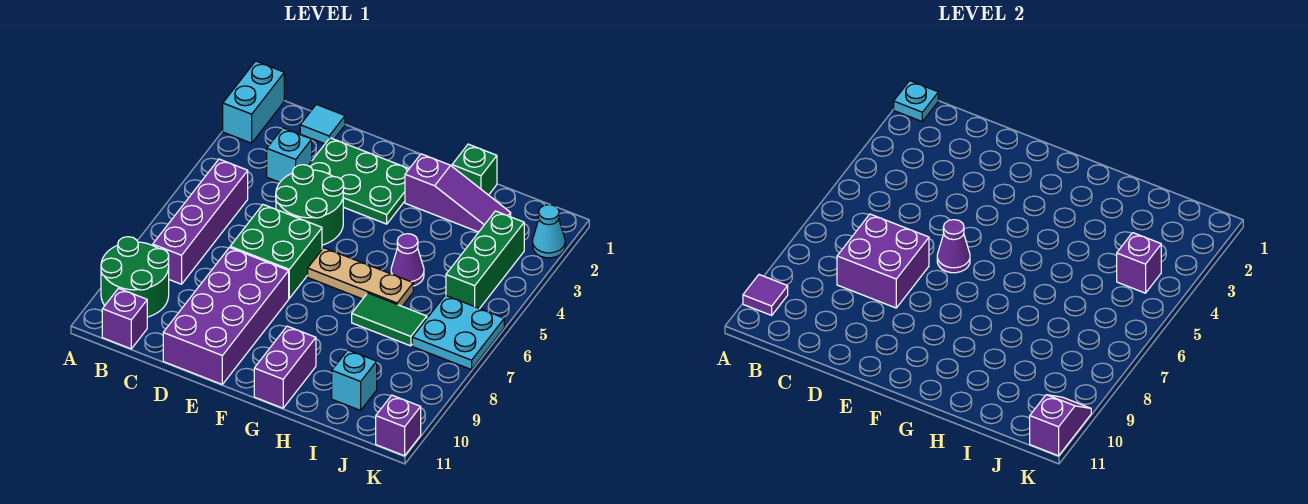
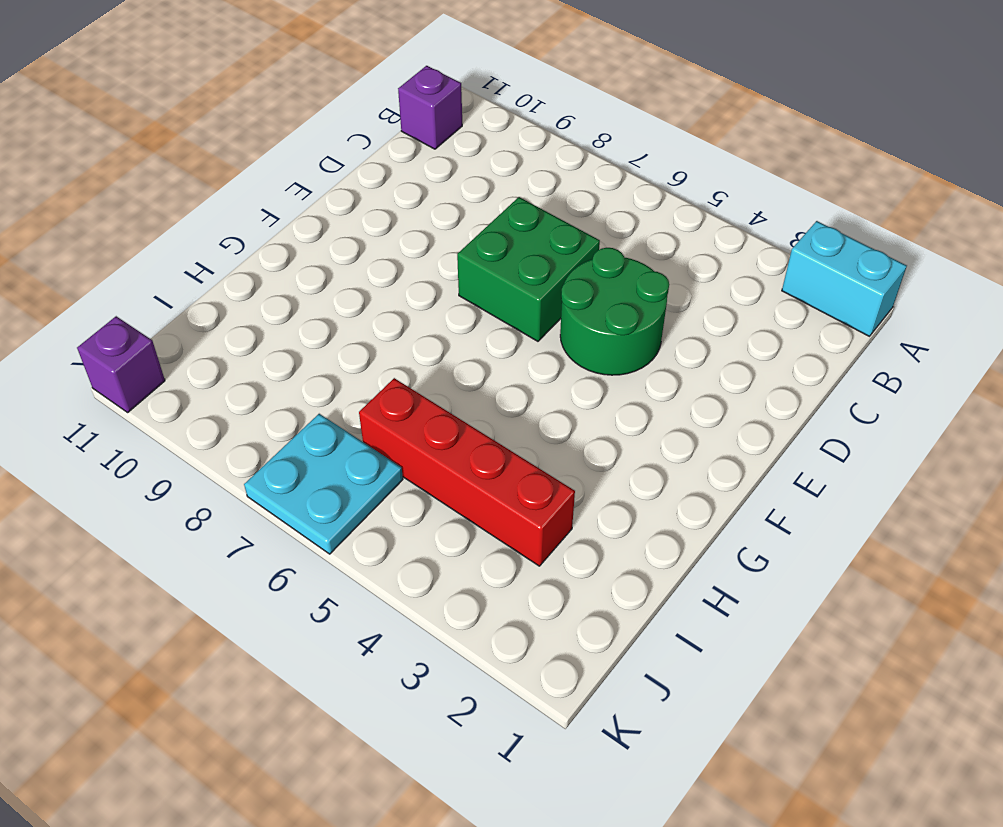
red 1x4 brick [359,378,575,566] -> none
none -> green 2x2 round brick [101,237,169,317]
none -> purple 1x4 brick [153,159,248,284]
none -> cyan 1x1 tile [300,104,345,144]

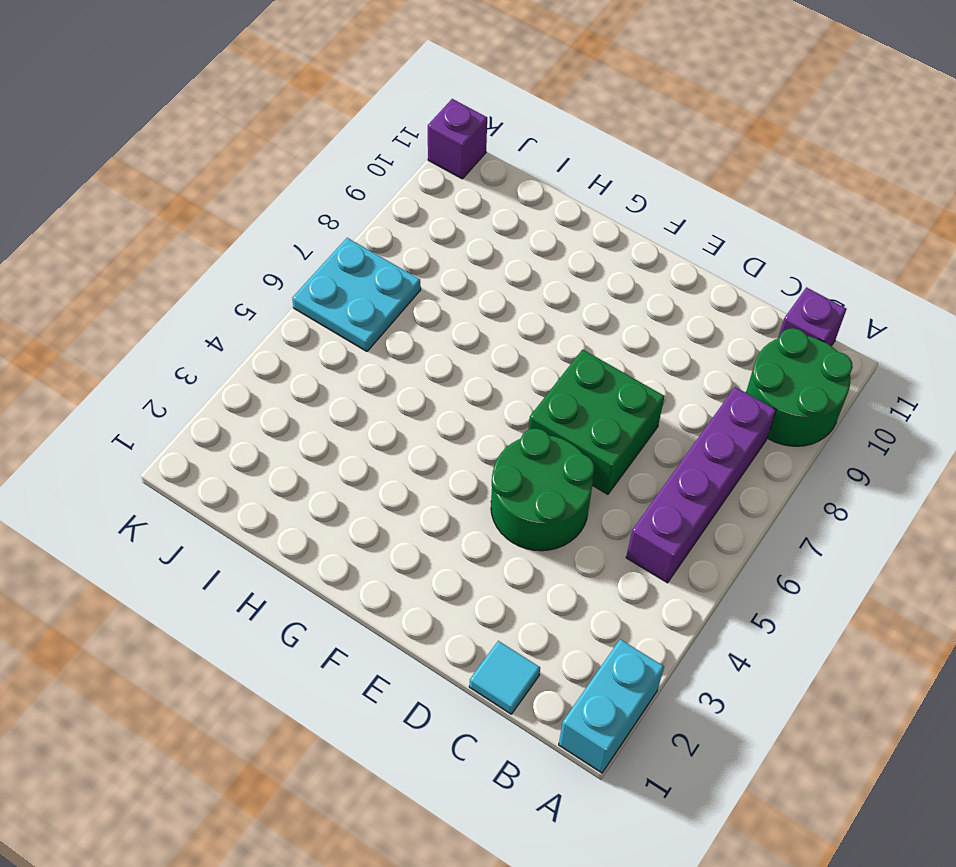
none -> cyan 1x1 brick [267,128,312,182]
none -> green 2x3 plate [308,138,409,224]
none -> purple 2x4 brick [163,248,289,384]

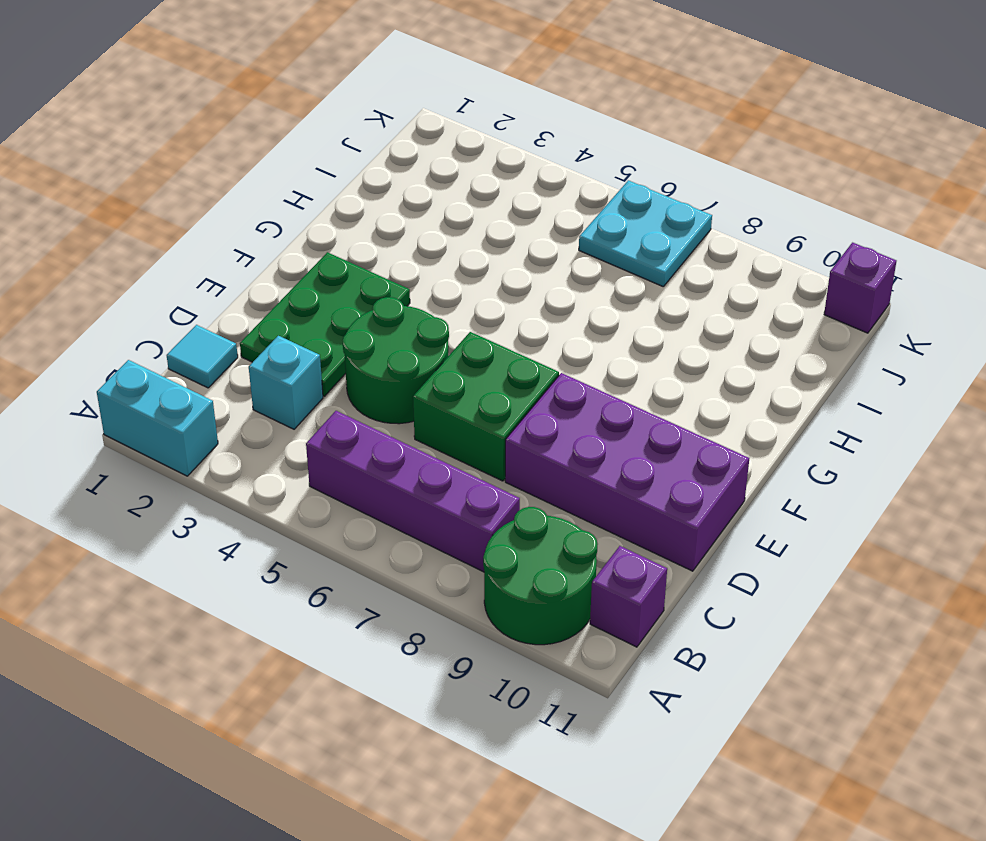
none -> tan 1x3 plate [308,248,413,306]
none -> purple 1x3 slope [405,154,511,232]
none -> purple 1x2 brick [254,326,316,408]

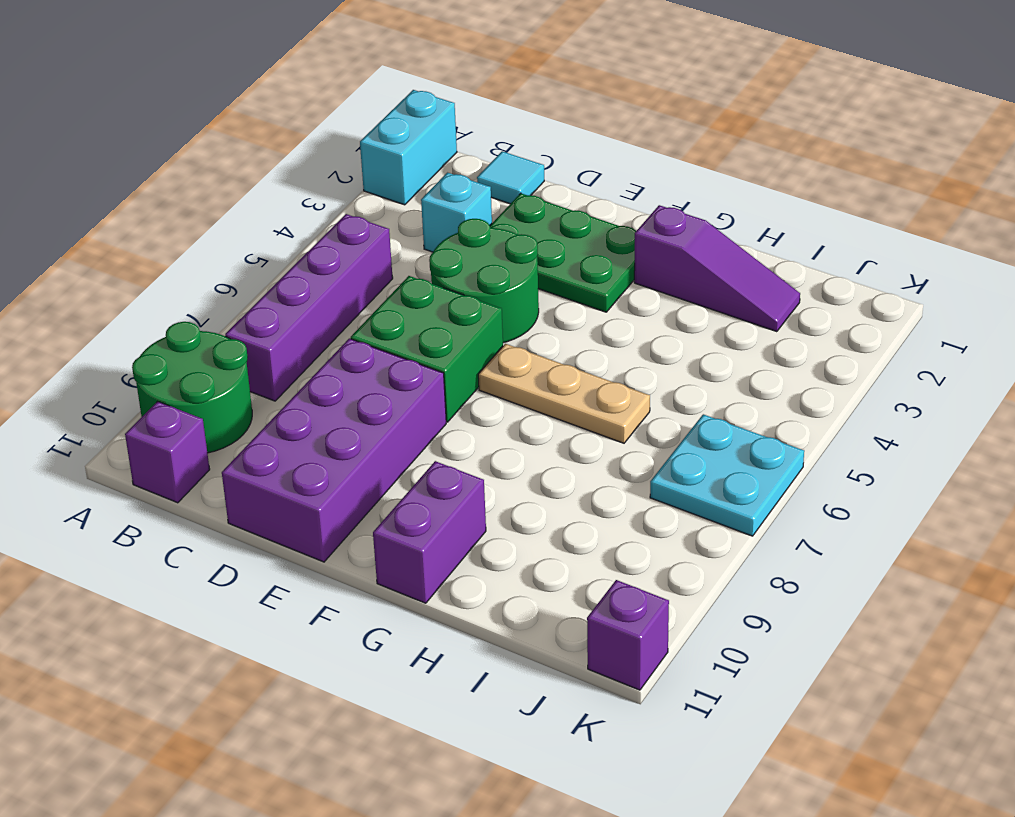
none -> green 1x1 brick [452,144,497,195]
none -> purple 1x1 cone [391,234,424,286]
none -> green 1x2 tile [352,293,427,346]

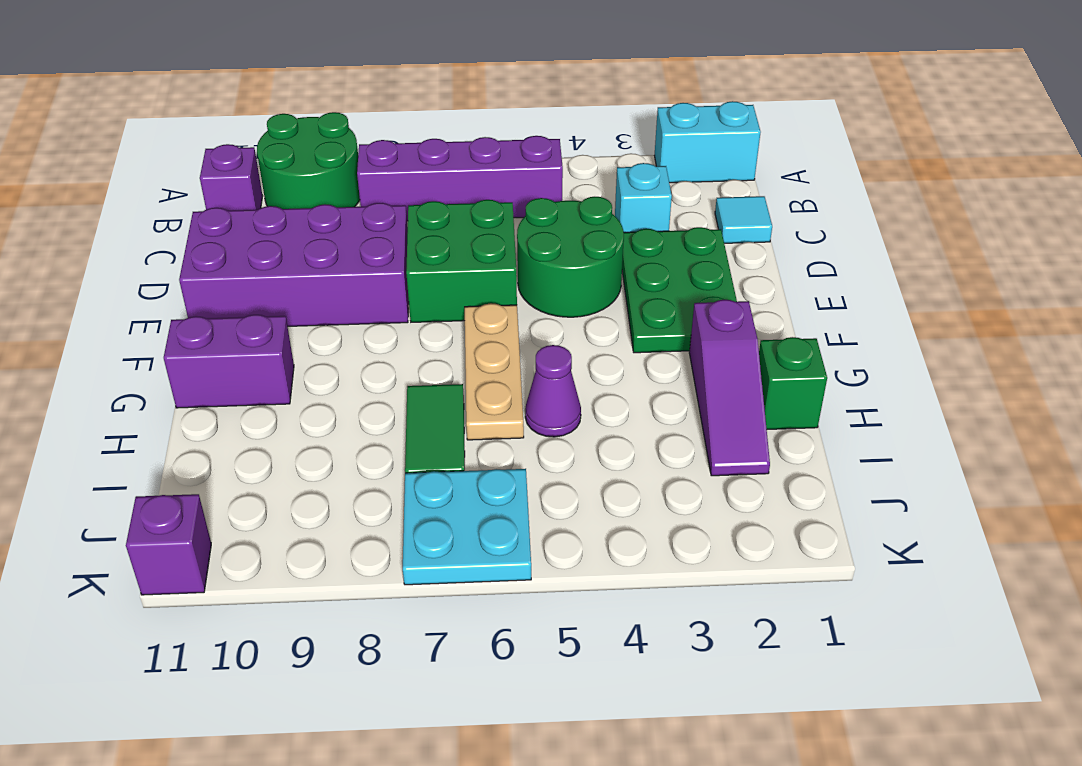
none -> cyan 1x1 brick [332,350,377,410]
none -> green 1x3 brick [446,211,524,309]
none -> cyan 1x1 cone [533,205,565,258]

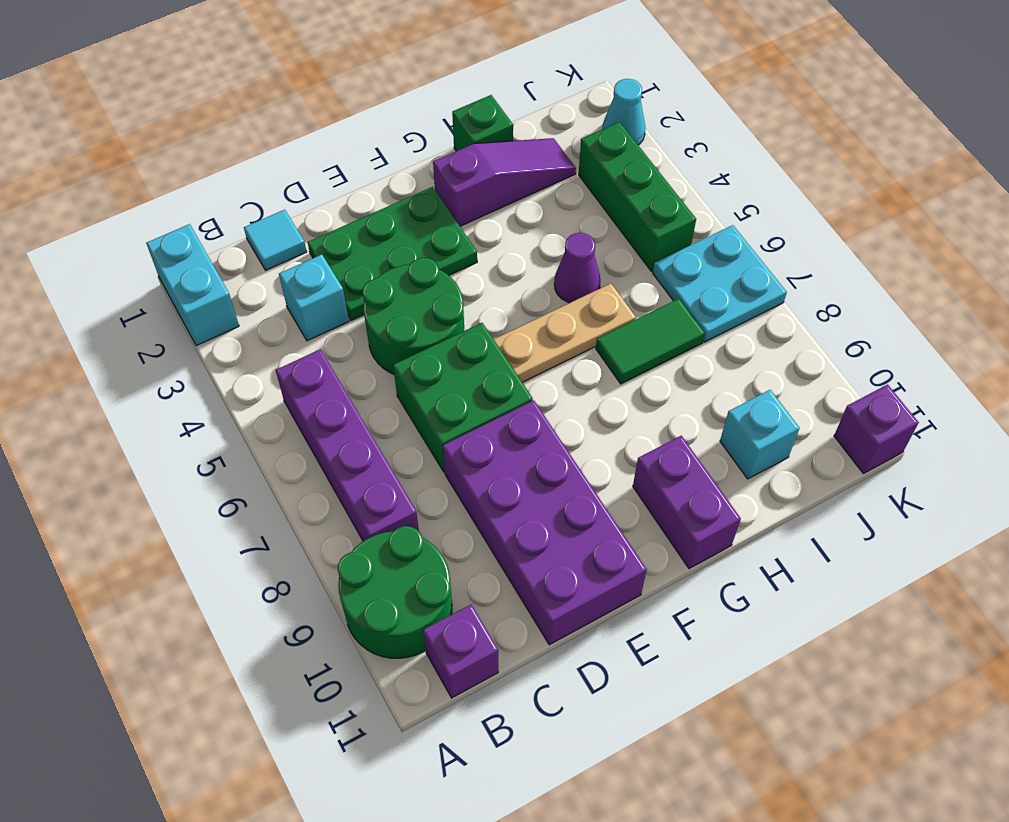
none -> cyan 1x1 plate [894,81,938,121]
none -> purple 1x1 tile [743,275,788,315]
none -> purple 2x2 brick [837,214,929,308]

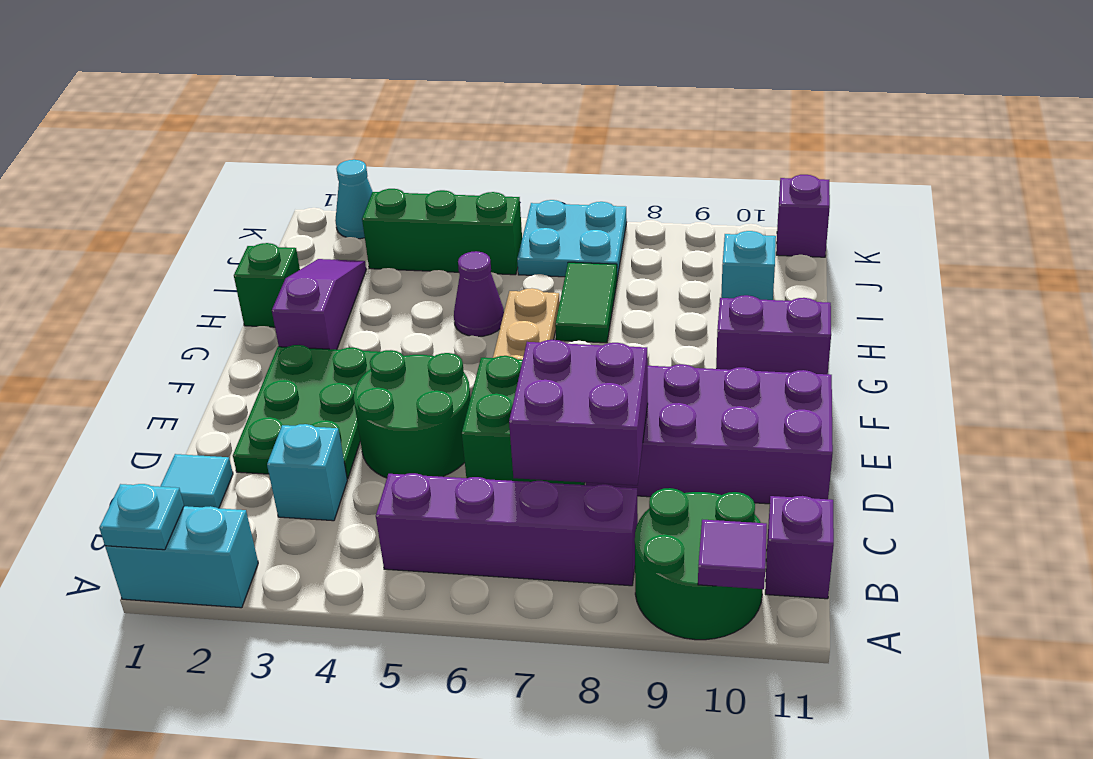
none -> purple 1x1 cone [937,220,970,273]
none -> purple 1x1 brick [1117,233,1161,293]
none -> purple 1x2 slope [1030,395,1091,456]

